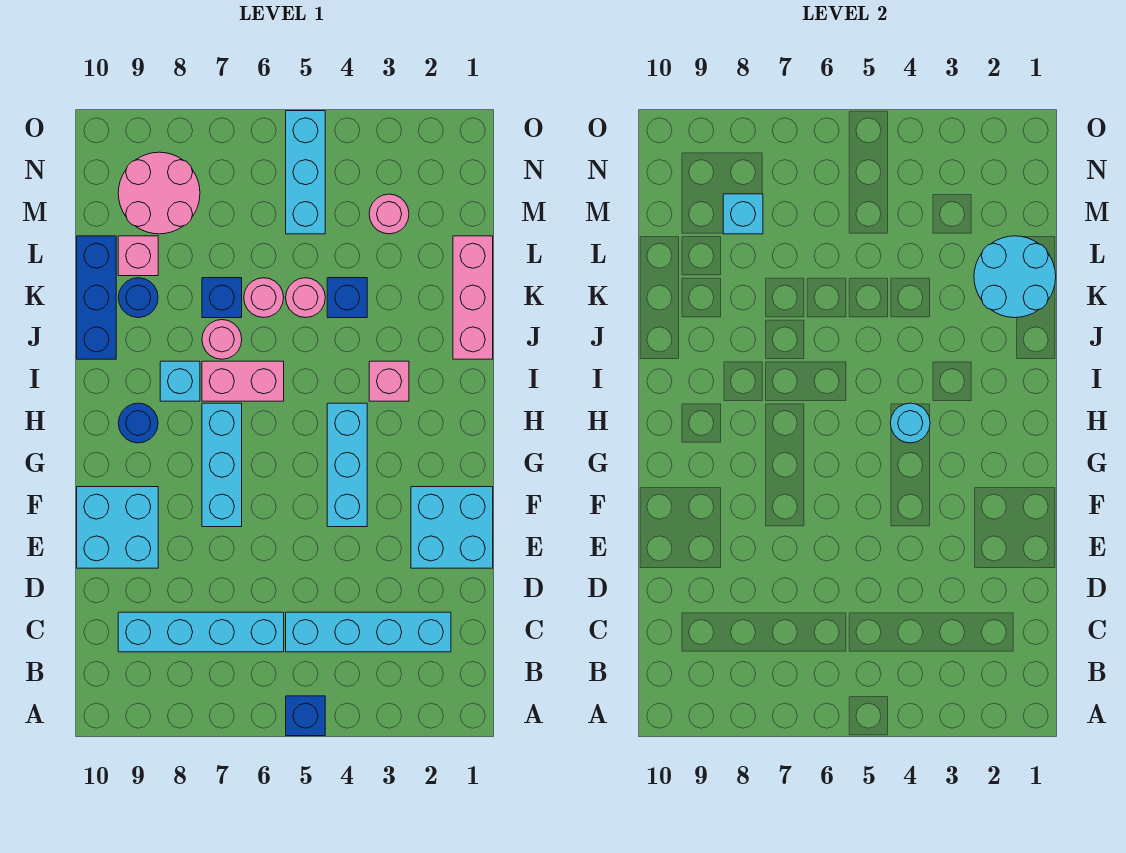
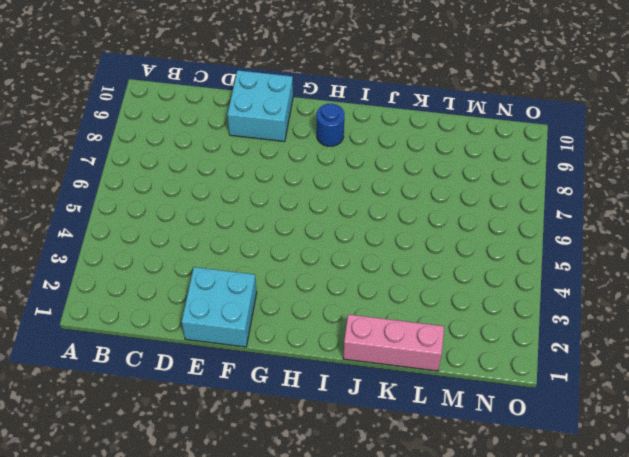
none -> blue 1x1 brick [286,696,325,736]
none -> cyan 1x4 brick [286,612,451,652]
none -> cyan 1x4 brick [118,612,284,652]

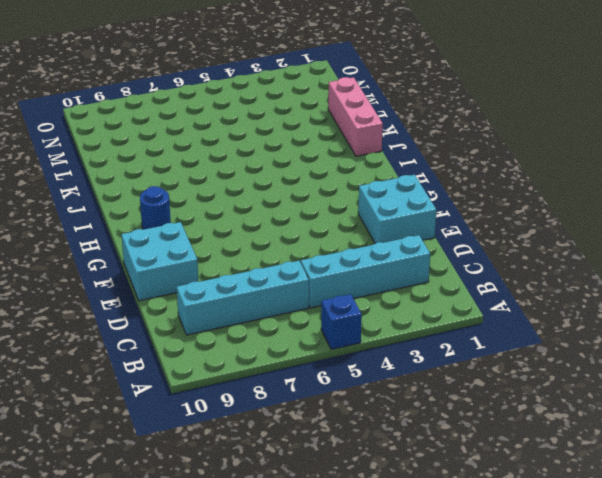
none -> cyan 1x3 brick [327,403,367,527]
none -> cyan 1x3 brick [202,403,242,527]
none -> pink 1x1 brick [369,361,409,401]

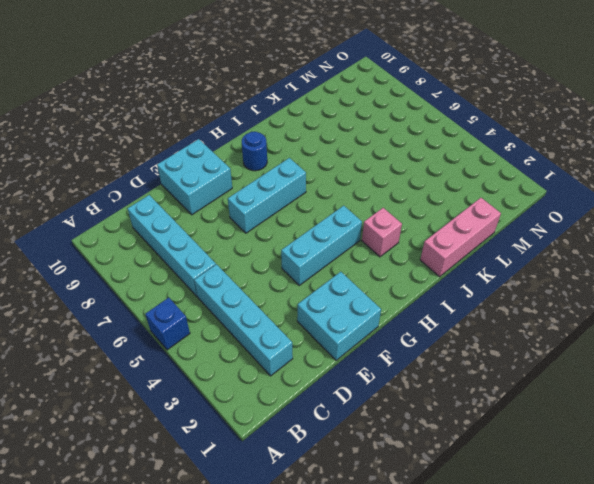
none -> pink 1x2 brick [202,361,284,401]
none -> cyan 1x1 brick [160,361,200,401]
none -> pink 1x1 round brick [202,320,242,359]

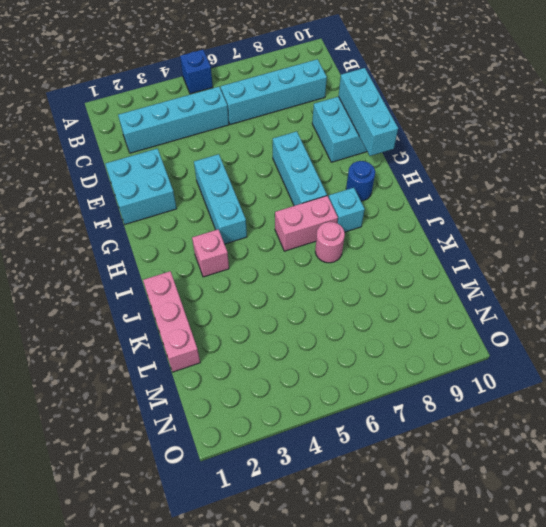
cyan 1x3 brick [338,68,398,156] -> cyan 1x3 brick moved to [286,111,325,234]
none -> blue 1x3 brick [77,236,116,359]
none -> blue 1x1 brick [327,278,367,318]
none -> pink 1x1 round brick [286,278,325,318]

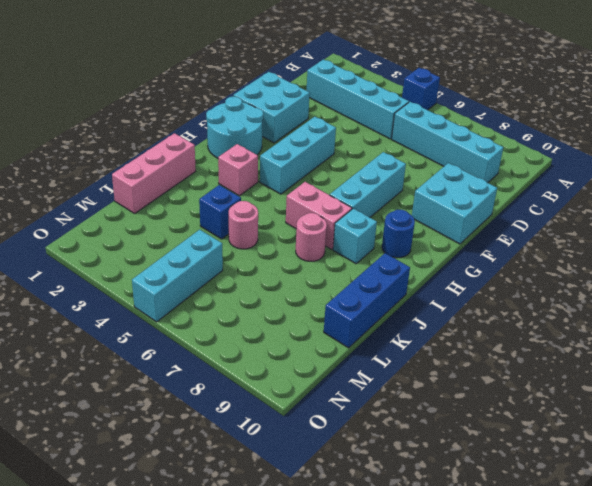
cyan 2x2 round brick [206,97,263,158] -> cyan 2x2 round brick moved to [974,236,1056,318]
none -> pink 1x1 round brick [244,278,284,318]
none -> blue 1x1 brick [202,278,242,318]
none -> blue 1x1 round brick [118,278,158,318]

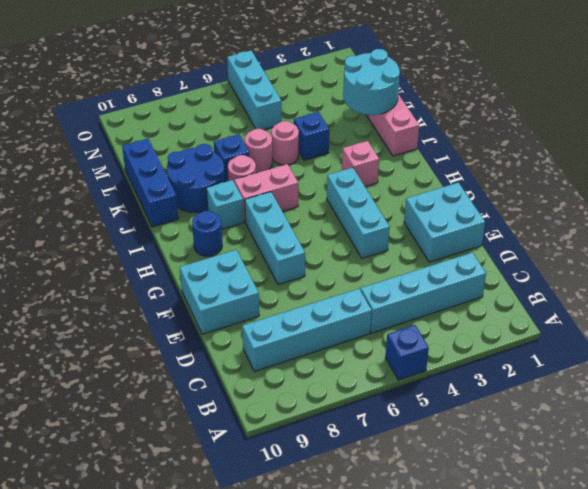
blue 2x2 round brick [167,144,225,212] -> blue 1x1 round brick [118,278,158,318]
none -> pink 1x1 brick [118,236,158,276]
none -> pink 1x1 round brick [369,194,409,234]
none -> pink 2x2 round brick [118,152,200,234]

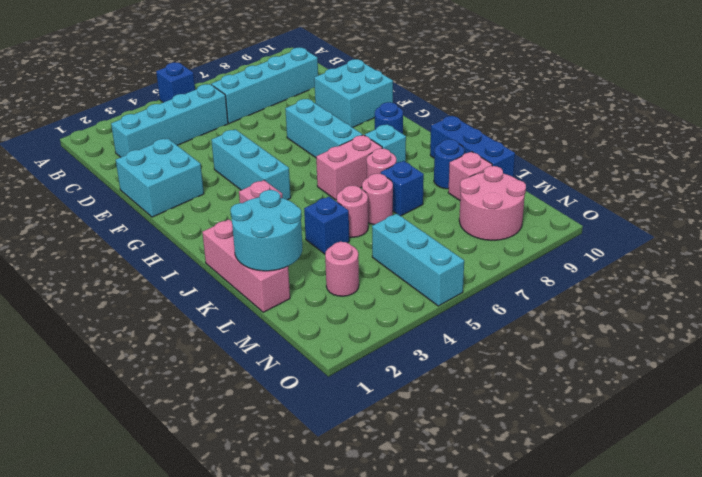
none -> cyan 1x1 round brick [890,403,930,443]
none -> cyan 1x1 brick [723,194,763,234]

